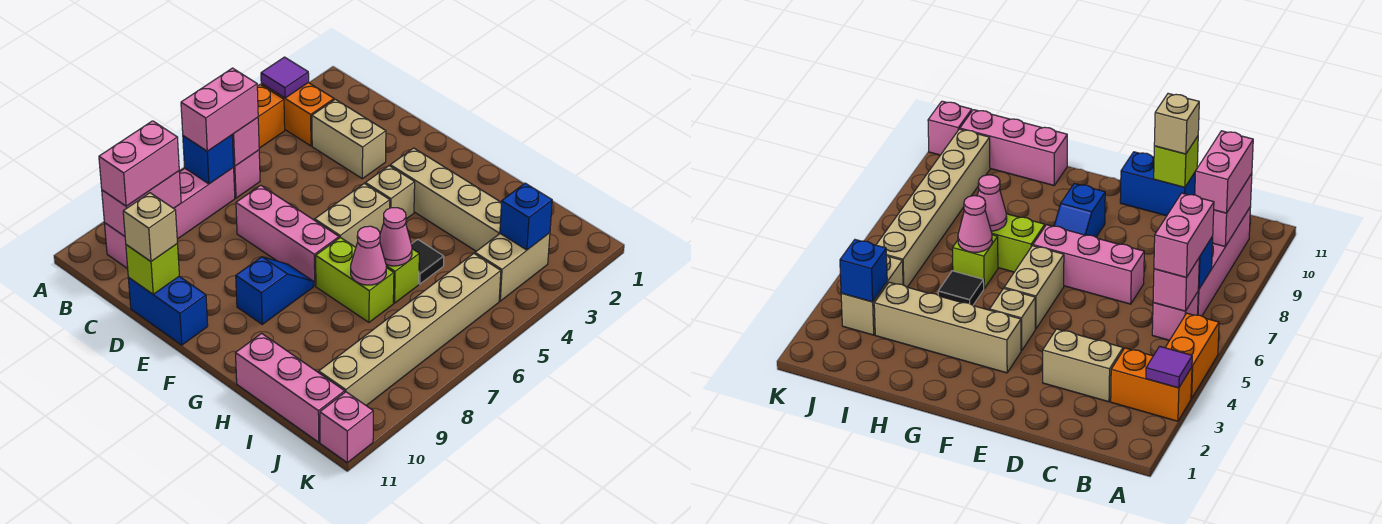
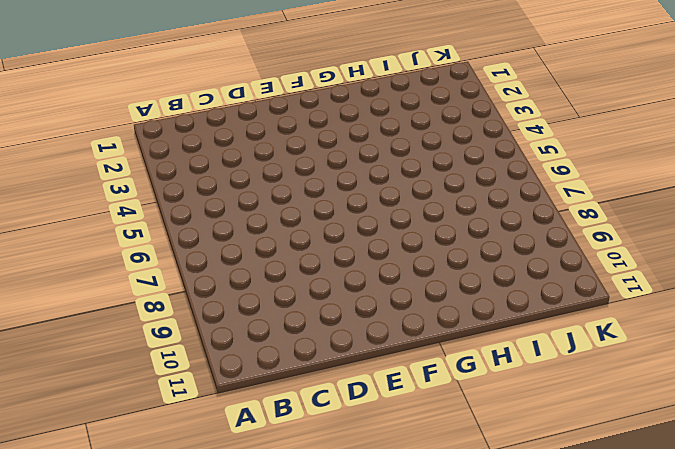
none -> orange 1x2 brick [261,83,334,146]
none -> orange 1x2 brick [257,85,285,148]
none -> pink 1x1 brick [233,150,260,198]

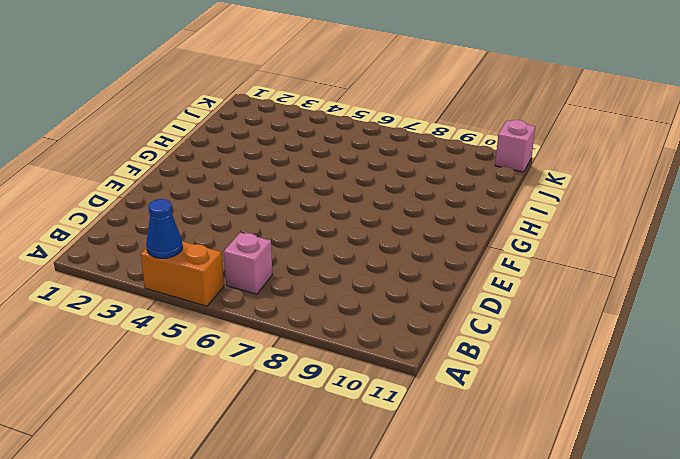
blue 1x1 cone [146,199,182,258] -> none
none -> orange 1x2 brick [261,83,334,146]
none -> pink 1x4 brick [105,168,235,269]
none -> tan 1x2 brick [312,99,386,179]

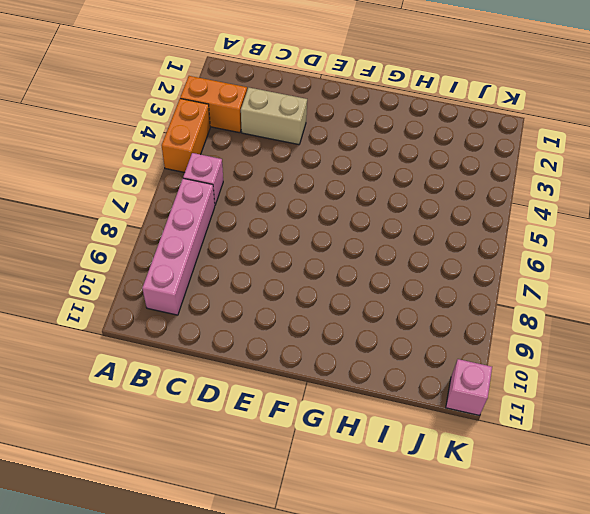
none -> pink 1x3 brick [236,185,339,286]
none -> blue 1x2 brick [128,276,208,345]
none -> tan 1x4 brick [390,148,501,251]

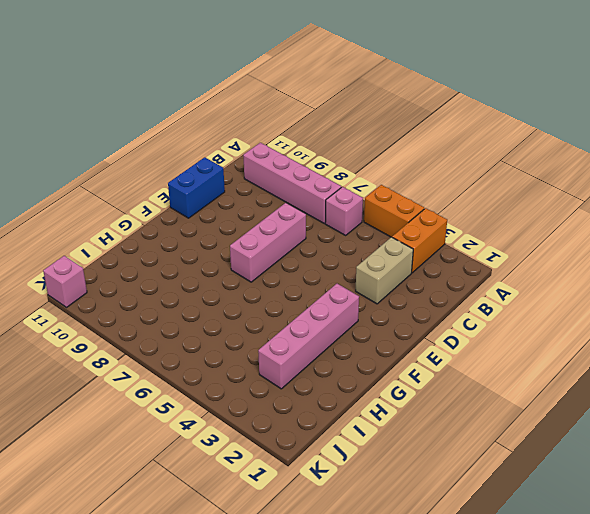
pink 1x4 brick [258,283,359,389] -> tan 1x4 brick [390,148,501,251]
none -> tan 1x1 brick [365,166,415,219]
none -> tan 1x2 brick [315,184,390,247]
none -> blue 1x2 slope [236,257,313,324]

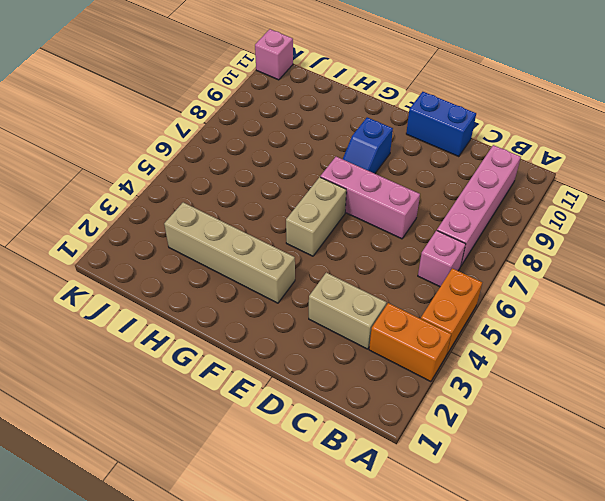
none -> tan 1x1 brick [365,166,415,219]
none -> lime 1x2 brick [316,237,394,322]
none -> black 1x1 tile [411,240,444,284]

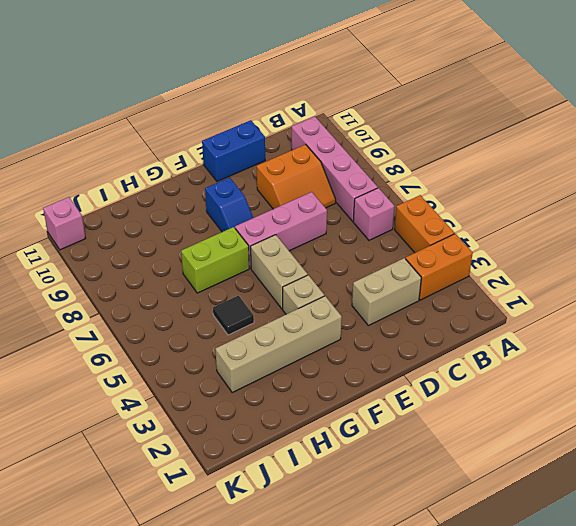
orange 2x2 slope [257,144,336,209] -> none
none -> lime 1x1 brick [386,249,419,303]
none -> pink 1x3 brick [235,333,345,442]
none -> tan 1x2 brick [475,233,550,301]

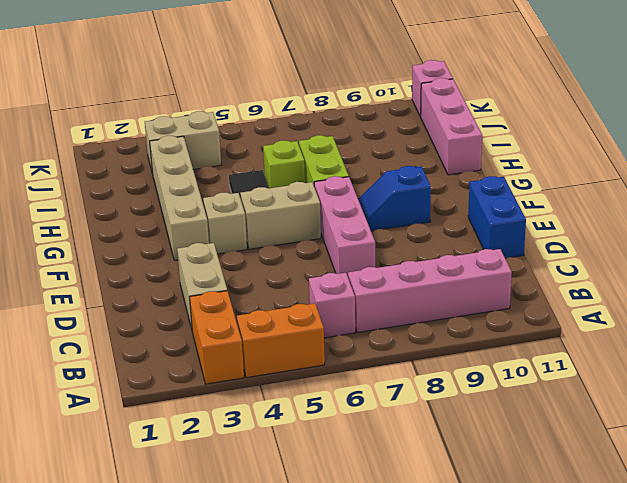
none -> tan 1x6 brick [319,254,501,405]
none -> purple 1x1 tile [261,57,309,98]
none -> pink 1x1 brick [232,117,259,166]

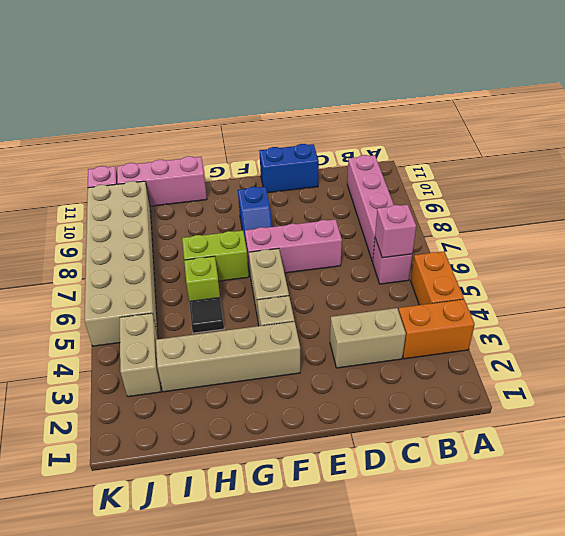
tan 2x6 brick [84,181,158,346] -> tan 1x6 brick [319,254,501,405]
none -> purple 1x1 tile [261,57,309,98]
none -> blue 1x1 brick [183,135,234,184]
none -> pink 1x2 brick [102,171,181,236]

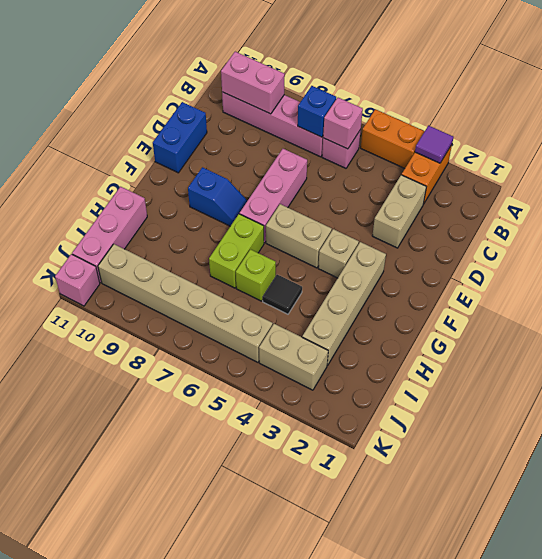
none -> lime 1x1 brick [126,244,179,294]
none -> pink 1x1 cone [380,208,412,266]
none -> pink 1x1 cone [351,226,386,285]

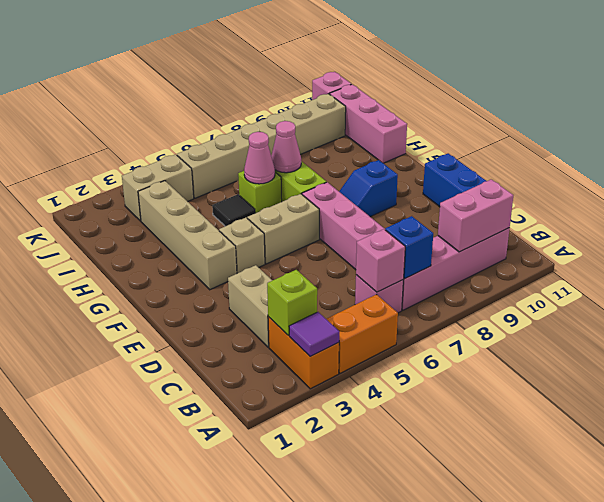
lime 1x1 brick [267,270,317,335] -> lime 1x1 brick moved to [126,244,179,294]
none -> blue 1x1 brick [500,183,552,250]
none -> pink 1x2 brick [181,68,258,151]
none -> pink 1x2 brick [99,121,179,206]

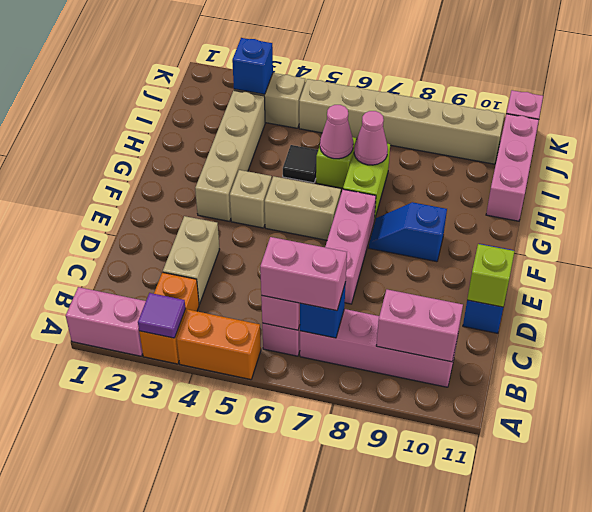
pink 1x2 brick [66,287,146,356] -> pink 1x2 brick moved to [99,121,179,206]
none -> tan 1x1 brick [123,193,177,261]

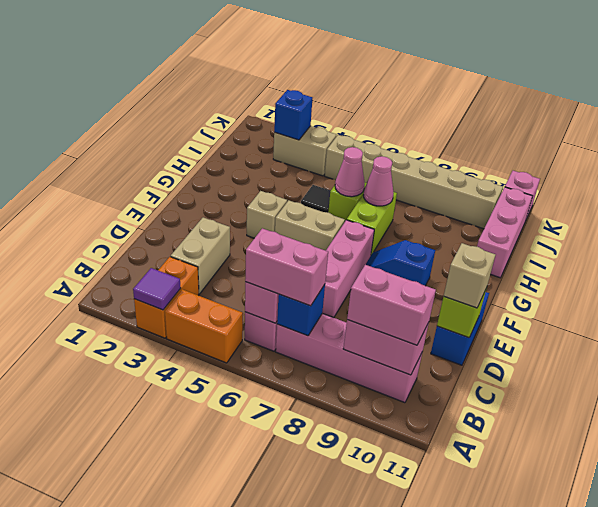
none -> tan 1x4 brick [390,148,501,251]

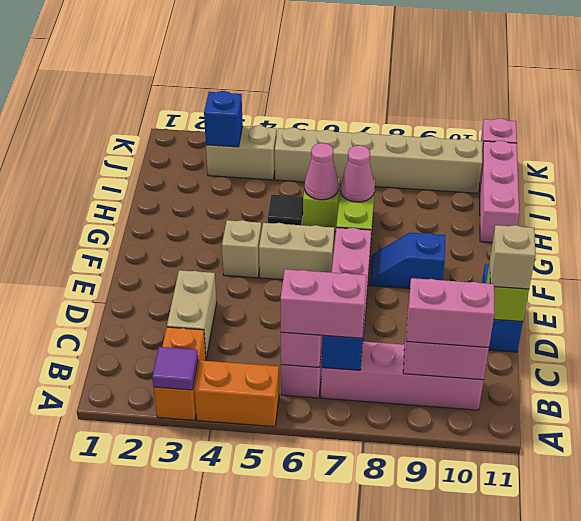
none -> tan 1x4 brick [390,148,501,251]

